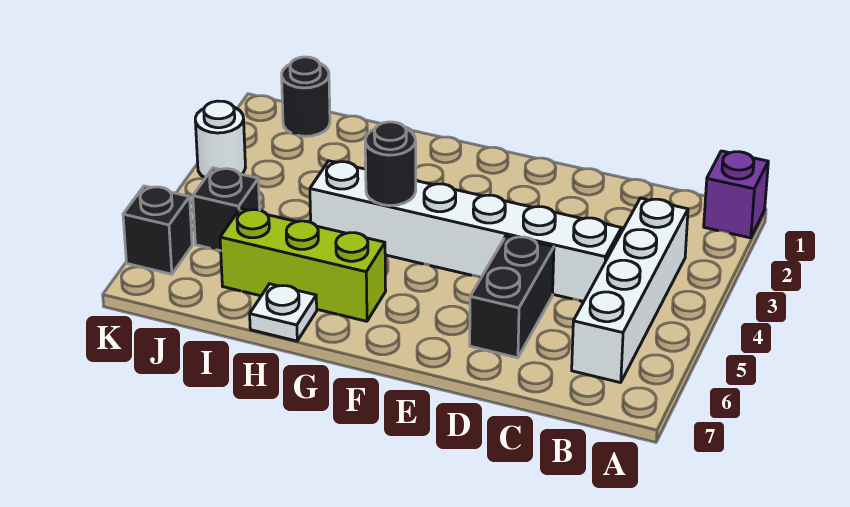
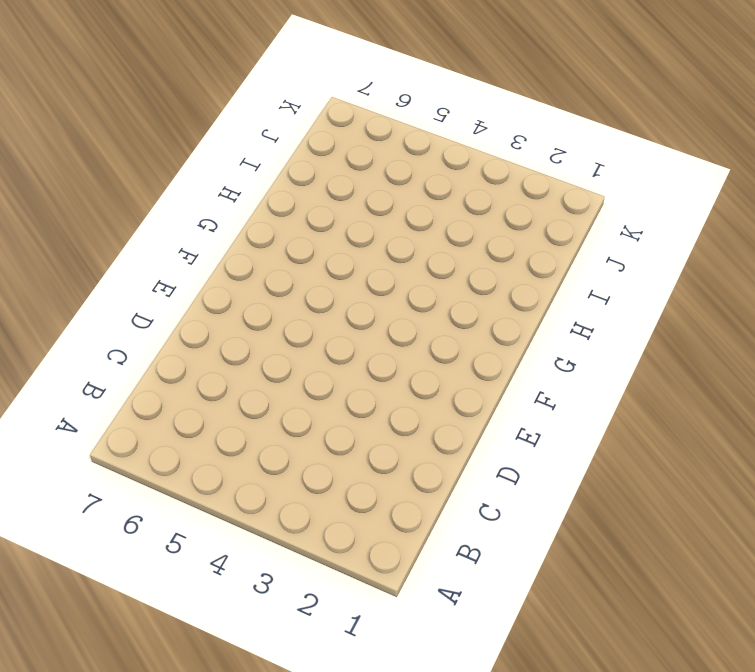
none -> purple 1x1 brick [704,151,768,238]
none -> white 1x4 brick [572,198,688,383]

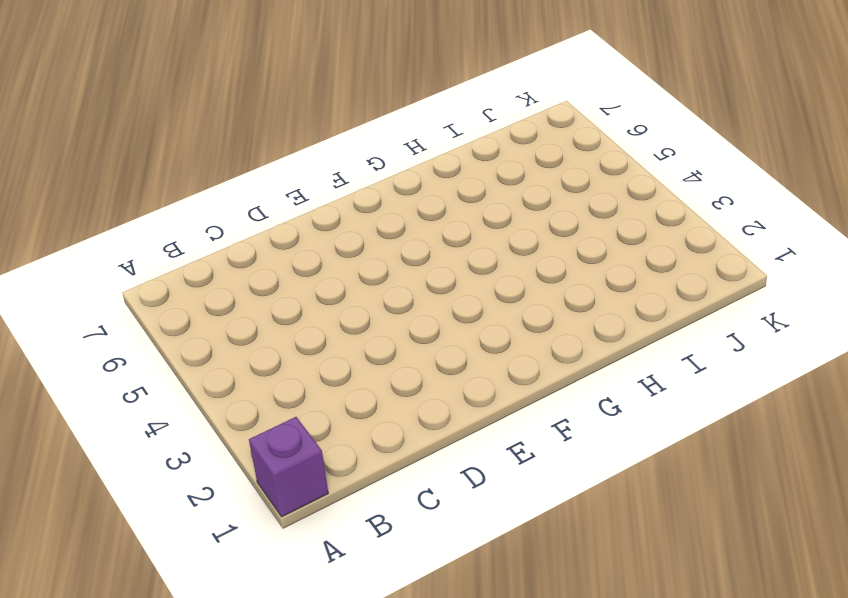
none -> white 1x4 brick [572,198,688,383]
none -> white 1x6 brick [310,161,621,302]

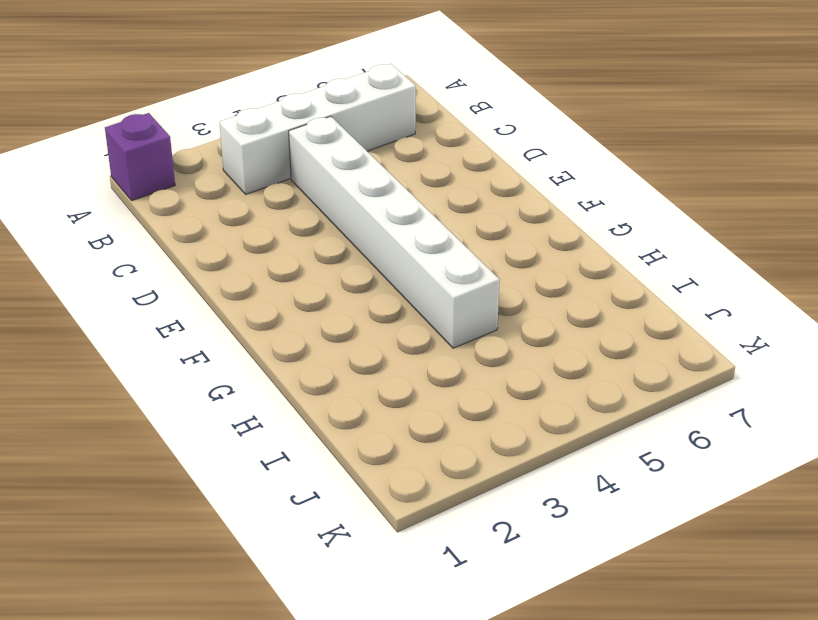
none -> black 1x2 brick [470,236,554,358]
none -> lime 1x3 brick [220,208,386,321]

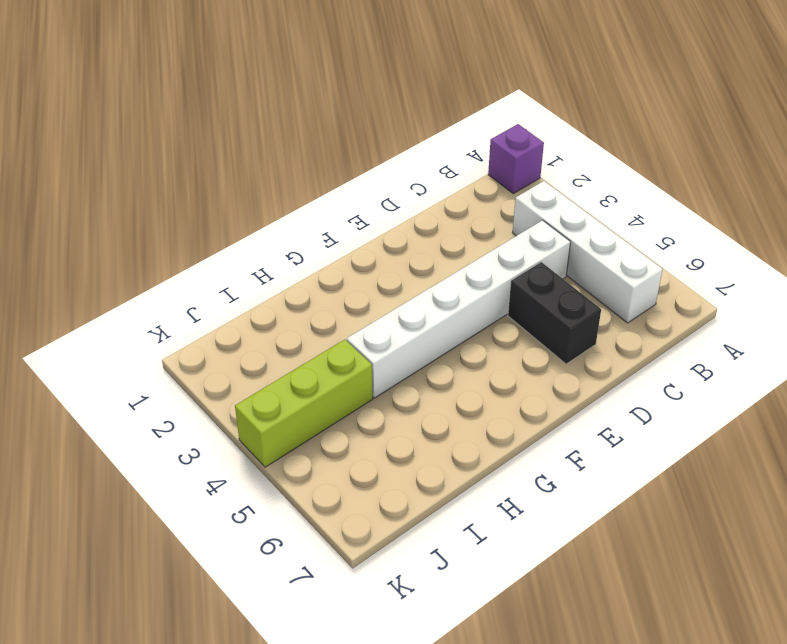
lime 1x3 brick [235,339,373,467] -> lime 1x3 brick moved to [220,208,386,321]
none -> white 1x1 plate [250,284,317,341]
none -> black 1x1 round brick [282,57,330,136]

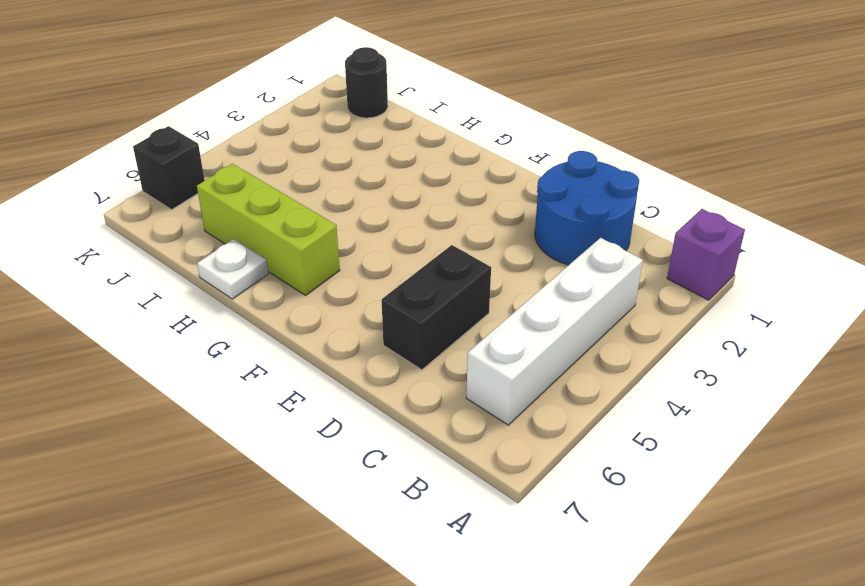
blue 2x2 round brick [535,151,639,265] -> none
none -> white 1x6 brick [310,161,621,302]
none -> black 1x1 brick [193,168,260,251]

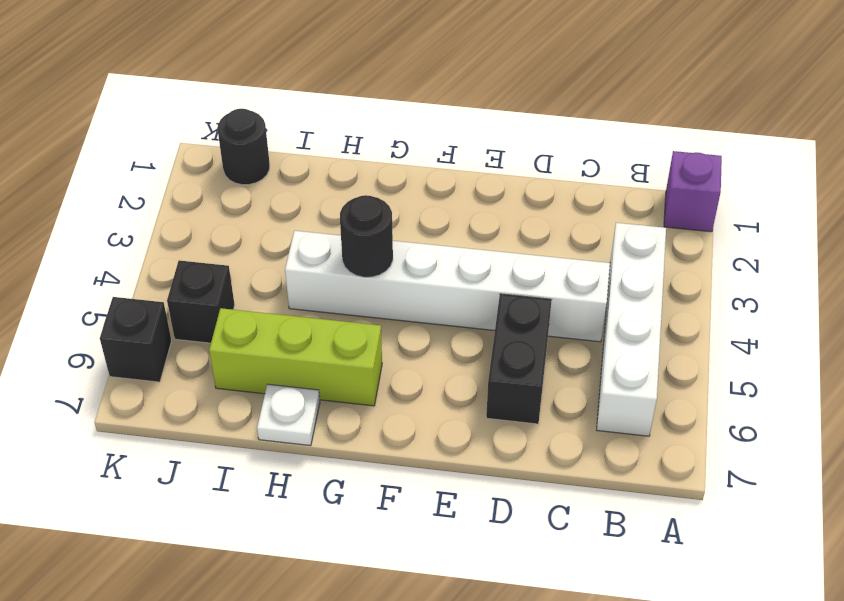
none -> white 1x1 round brick [195,101,246,178]

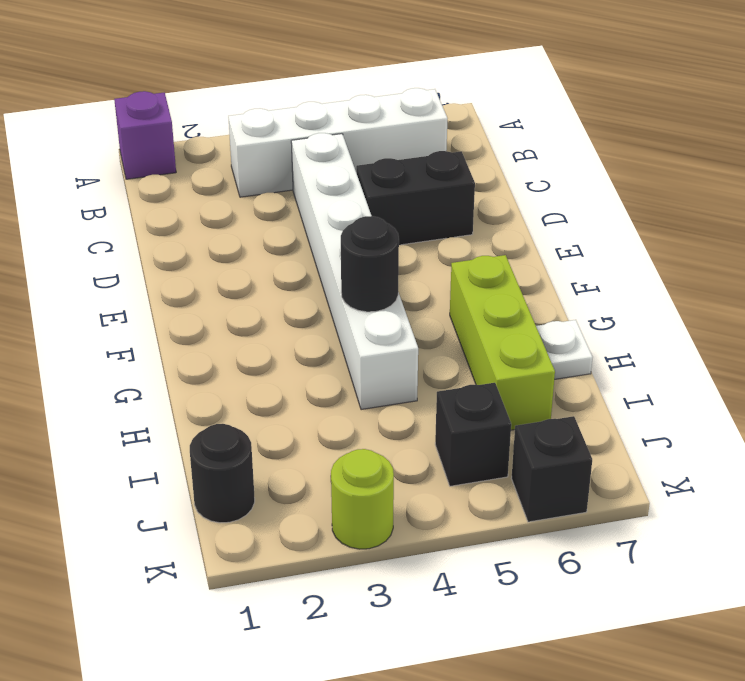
lime 1x1 round brick [331,449,394,549] -> white 1x1 round brick [195,101,246,178]

